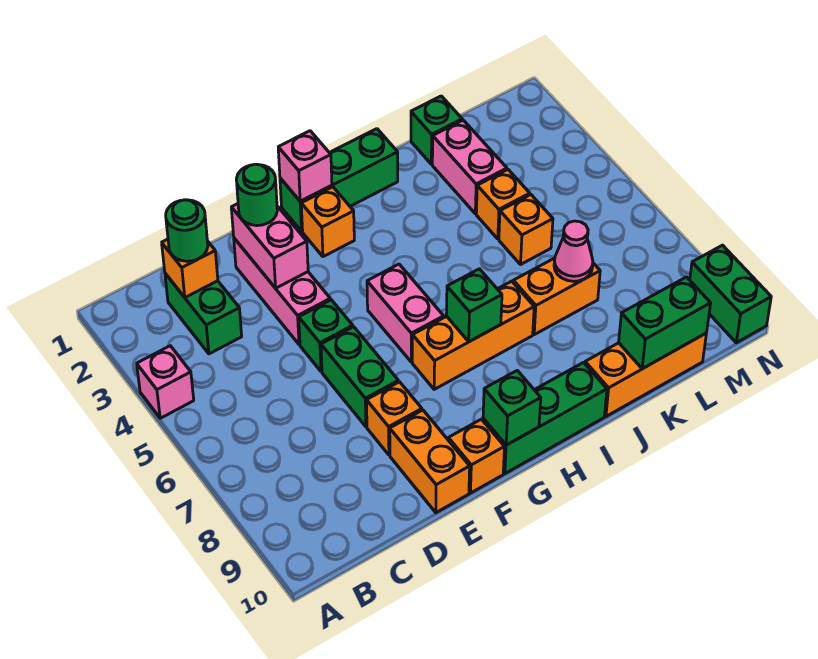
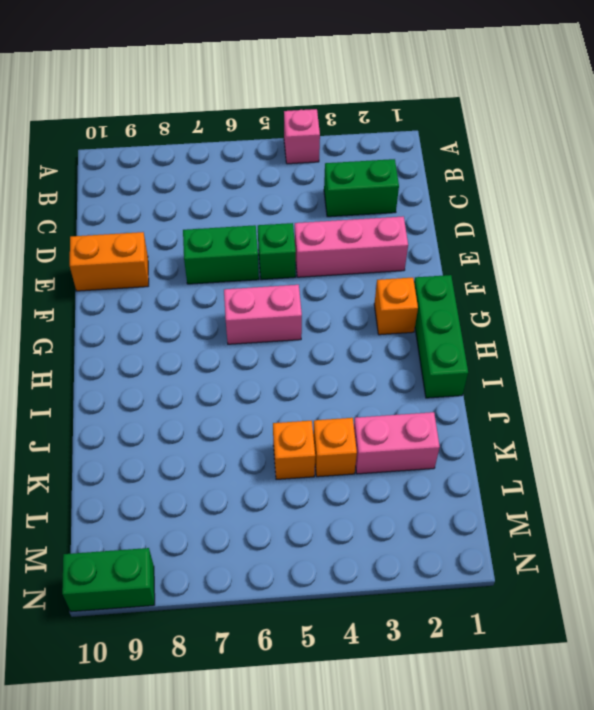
none -> orange 1x1 brick [367,382,422,455]
none -> orange 1x1 brick [448,419,504,493]
none -> orange 1x3 brick [412,281,534,389]

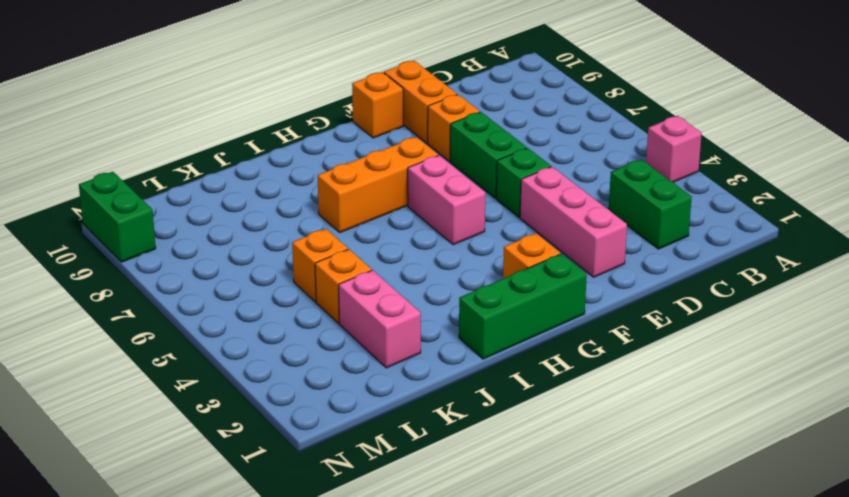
none -> green 1x3 brick [483,363,607,473]
none -> orange 1x2 brick [513,258,600,335]
none -> orange 1x3 brick [585,333,706,416]

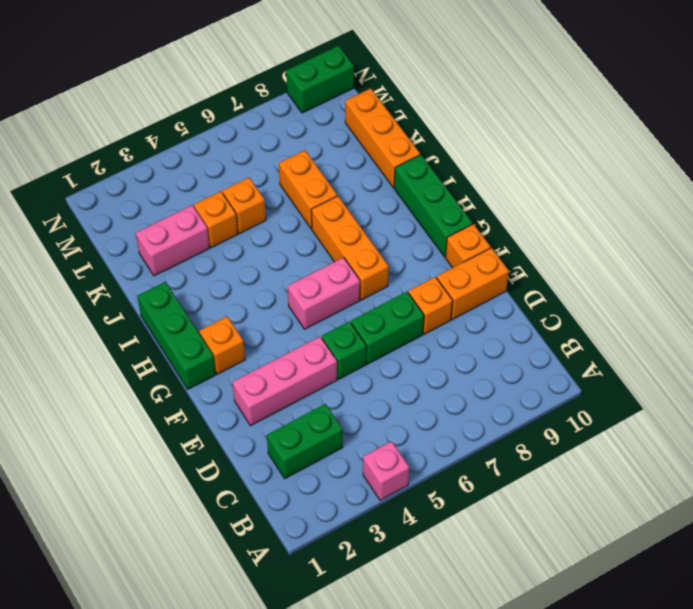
none -> green 1x1 brick [411,96,462,164]
none -> orange 1x1 brick [162,239,218,297]
none -> pink 1x2 brick [231,204,308,288]

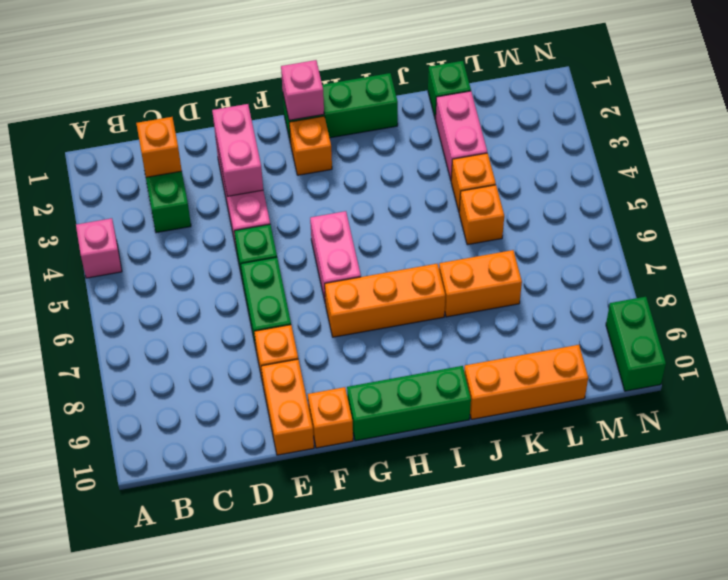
none -> green 1x1 brick [483,370,541,445]
none -> green 1x1 brick [446,269,502,342]
none -> pink 1x1 cone [554,221,593,281]

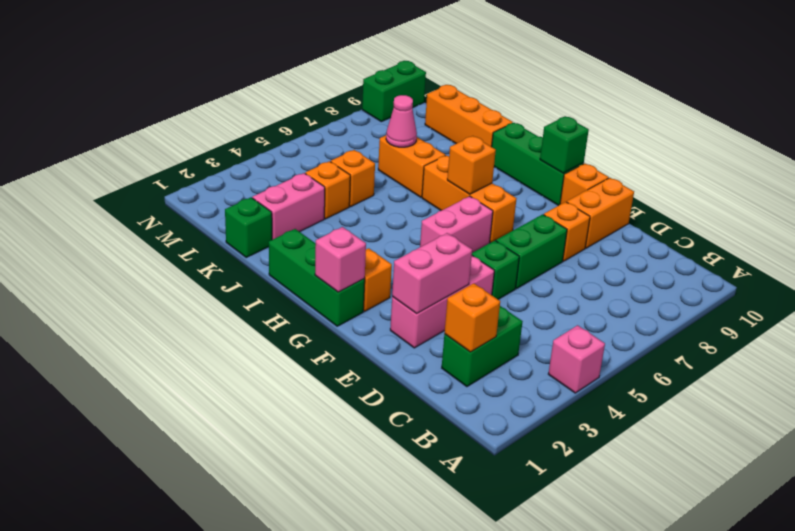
orange 1x1 brick [447,136,496,194] -> green 1x1 brick [446,269,502,342]
none -> green 1x2 brick [619,277,711,369]
none -> green 1x1 round brick [166,200,208,261]
none -> green 1x1 round brick [236,164,277,226]

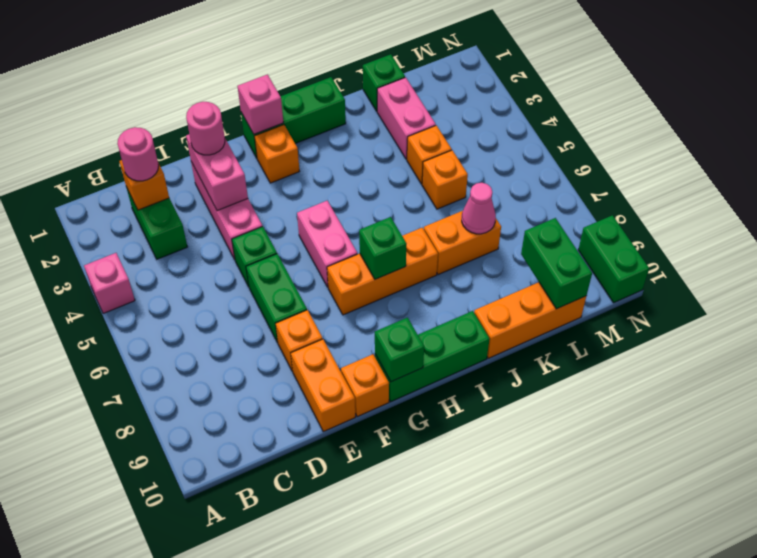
pink 1x1 round brick [117,127,159,181] -> green 1x1 round brick [166,200,208,261]
pink 1x1 round brick [186,102,225,155] -> green 1x1 round brick [236,164,277,226]
green 1x2 brick [521,218,592,309] -> green 1x2 brick turned to [619,277,711,369]

